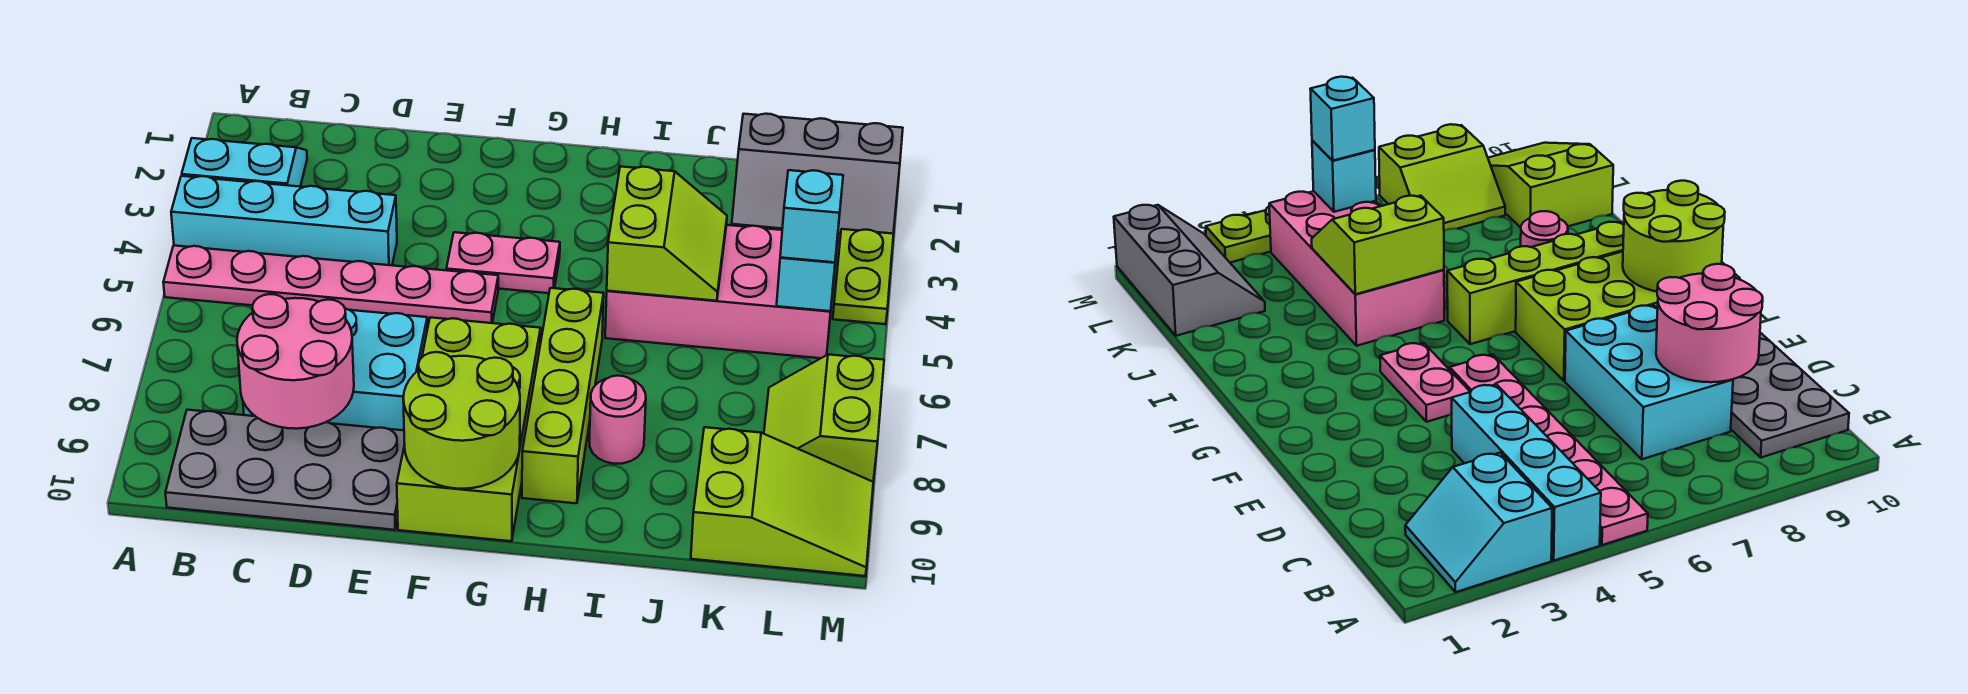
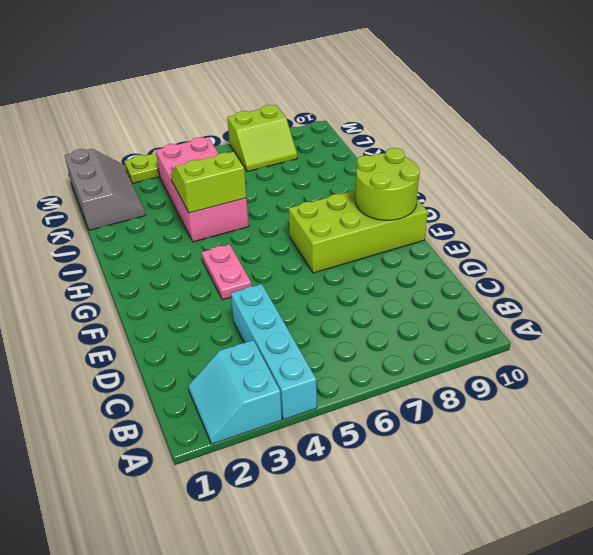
none -> pink 1x6 plate [163,246,498,323]
none -> grey 2x4 plate [165,410,405,530]
none -> cyan 2x3 brick [243,309,427,430]

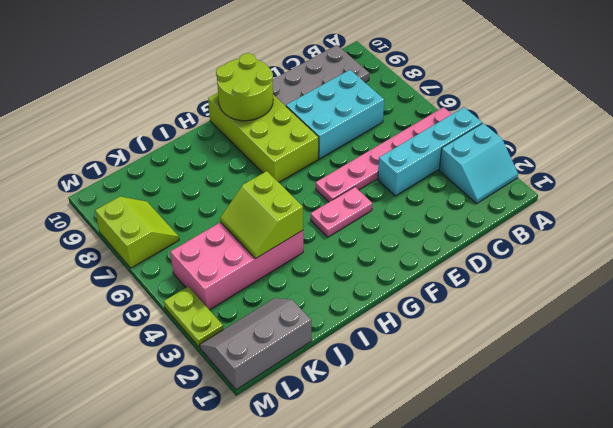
none -> lime 1x4 brick [522,288,604,503]
none -> pink 1x1 round brick [589,376,646,464]
none -> lime 2x3 slope [691,427,873,576]

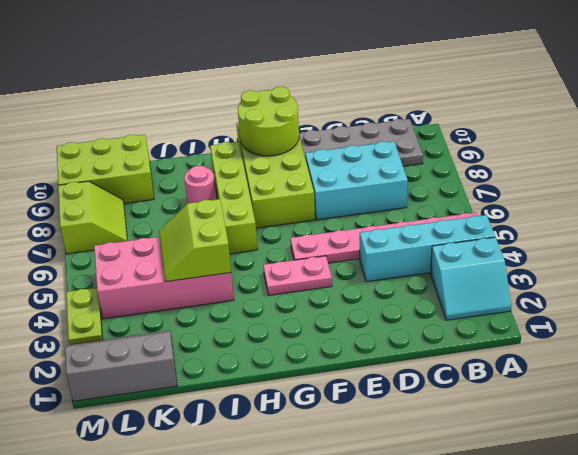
lime 2x3 brick [57,134,154,203] -> lime 2x3 slope [691,427,873,576]
none -> pink 2x2 round brick [237,294,354,429]
none -> cyan 1x1 brick [777,257,836,311]
none -> cyan 1x1 brick [780,170,843,262]

